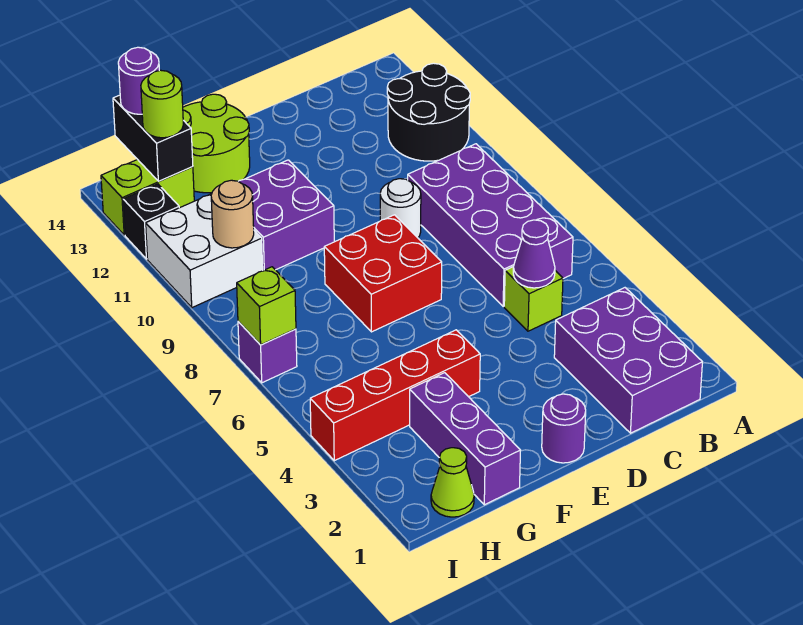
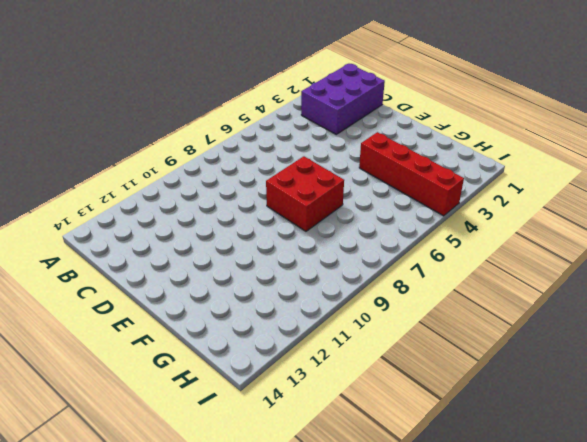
none -> black 2x2 round brick [387,63,470,161]
none -> purple 2x4 brick [408,144,573,307]
none -> lime 1x1 brick [504,267,563,331]

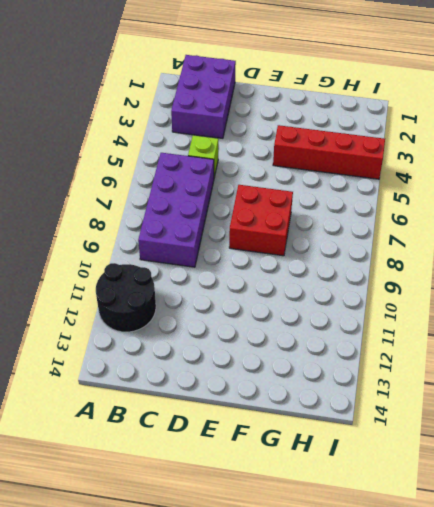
none -> white 1x1 round brick [380,179,421,238]
none -> purple 1x1 round brick [542,394,586,463]
none -> purple 2x2 brick [238,160,334,270]

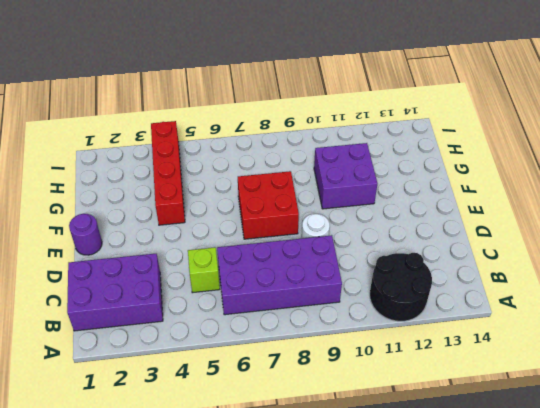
none -> lime 2x2 round brick [183,94,250,193]
none -> purple 1x3 brick [410,373,520,505]
none -> lime 1x1 cone [431,448,474,517]

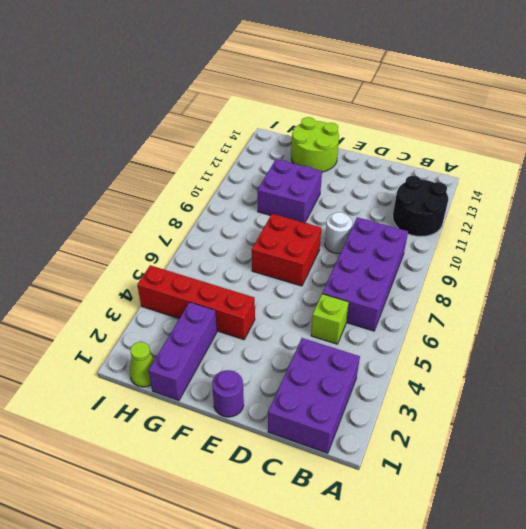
none -> white 2x2 brick [146,194,263,308]
none -> lime 1x2 brick [101,159,194,235]
none -> purple 1x1 brick [238,321,297,383]

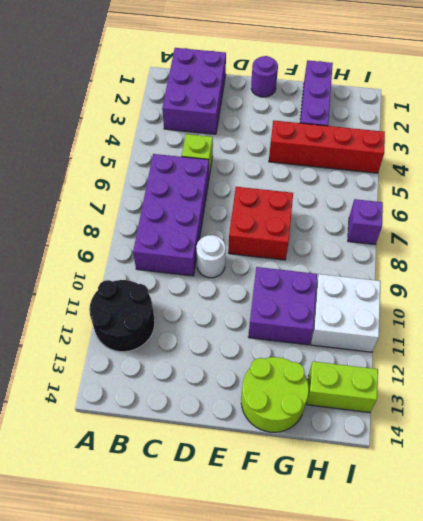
none -> lime 1x1 cone [431,448,474,517]
none -> black 1x1 brick [123,184,179,259]
none -> purple 1x1 cone [513,220,555,288]

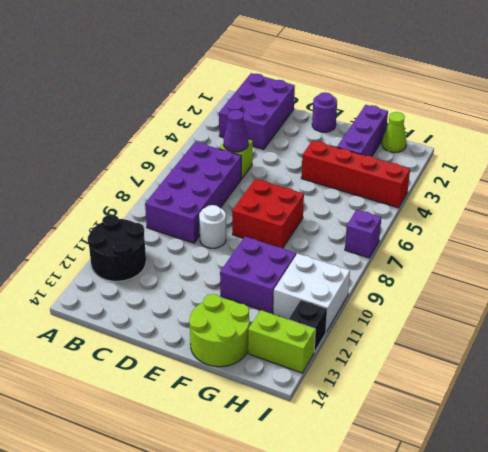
none -> tan 1x1 round brick [211,180,254,248]
none -> black 1x2 brick [113,95,193,181]
none -> lime 1x1 brick [237,267,296,345]

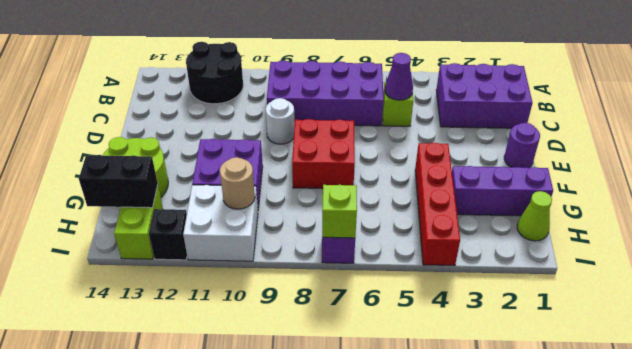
none -> lime 1x1 round brick [141,70,183,138]
none -> purple 1x1 round brick [118,47,159,114]

